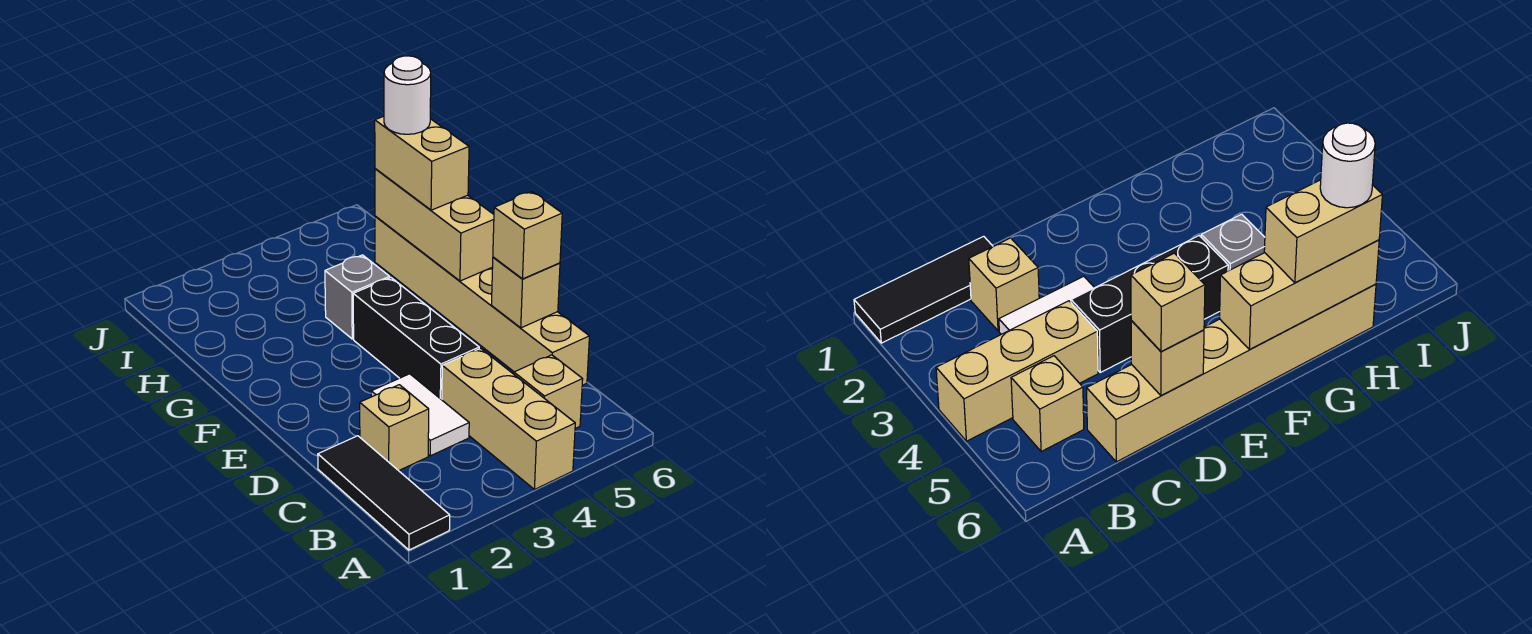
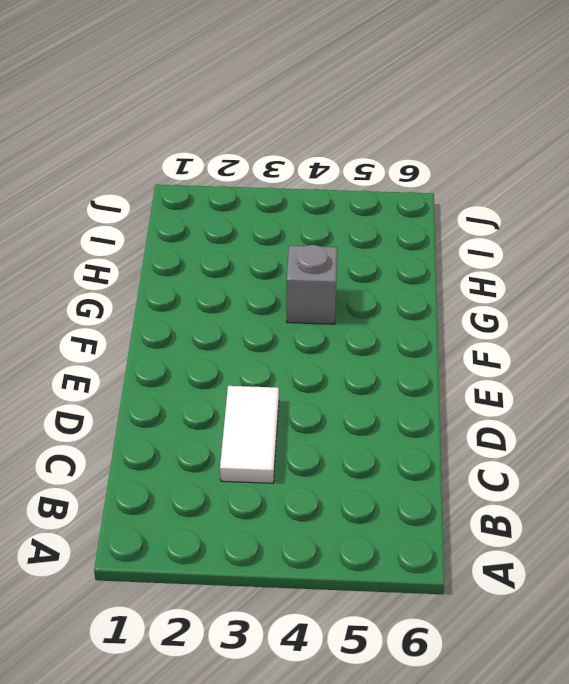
none -> black 1x3 tile [318,436,450,550]
none -> tan 1x3 brick [442,348,575,490]
none -> tan 1x1 brick [514,355,583,428]

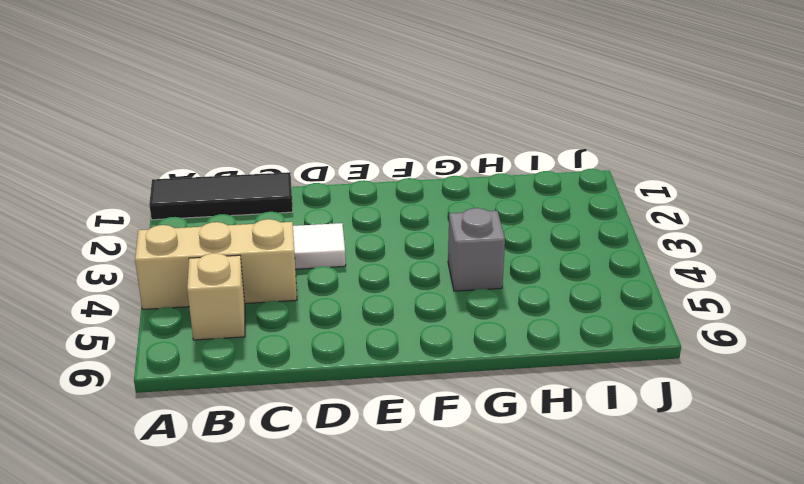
none -> tan 1x1 brick [360,385,429,471]
none -> tan 1x6 brick [375,216,589,385]
none -> black 1x3 brick [353,278,479,400]

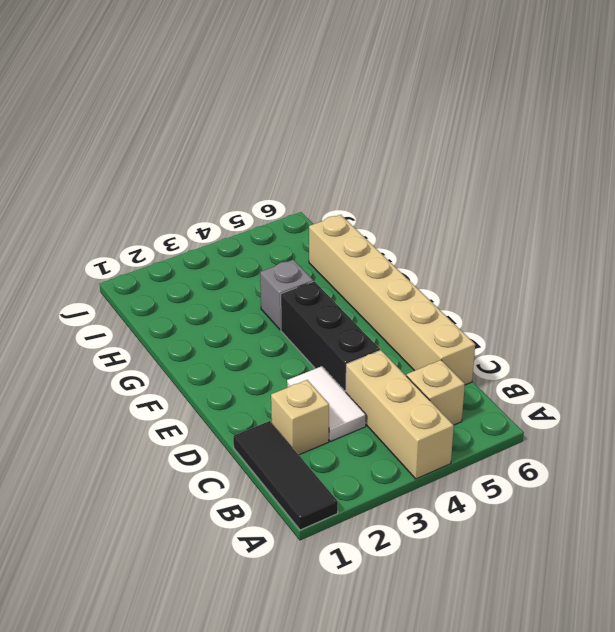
none -> tan 1x1 brick [491,257,560,328]
none -> tan 1x3 brick [375,169,494,281]
none -> tan 1x1 brick [493,192,562,279]

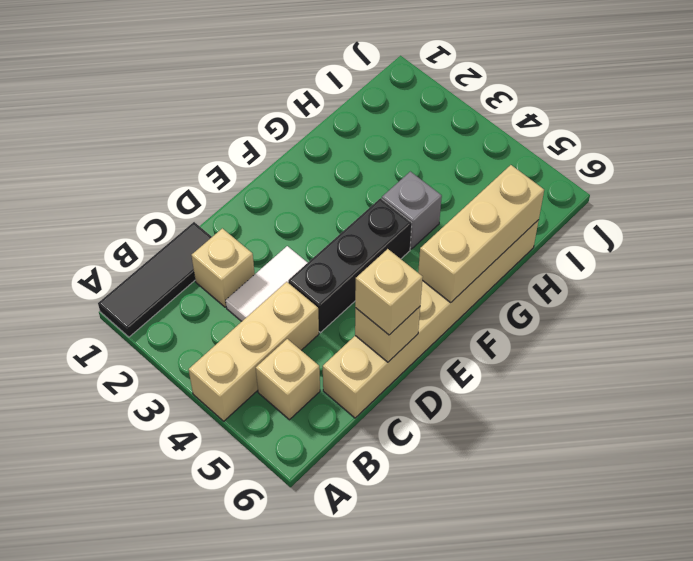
none -> tan 1x2 brick [375,116,469,210]
none -> white 1x1 round brick [384,56,431,134]

